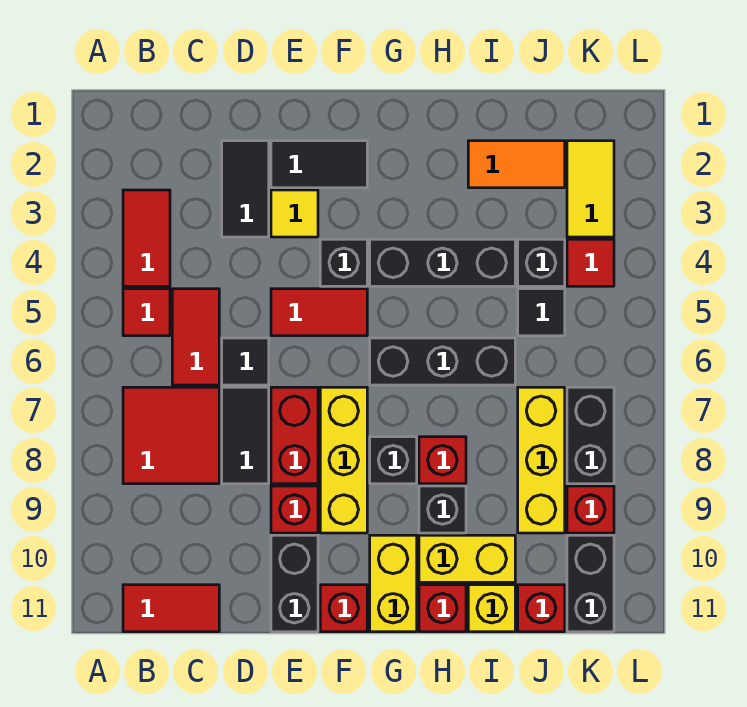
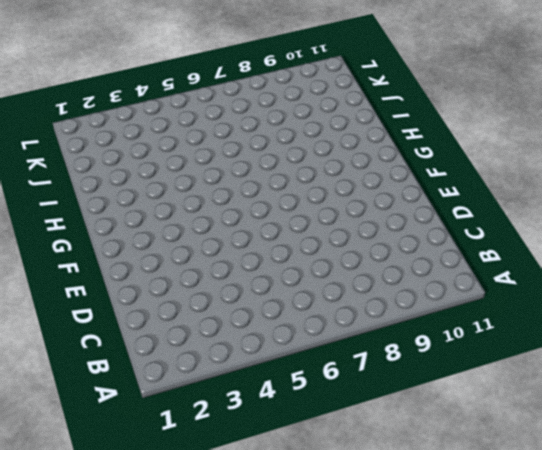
none -> red 1x2 tile [123,190,170,286]
none -> red 1x1 tile [123,289,170,336]
none -> red 2x2 tile [123,387,219,484]
none -> red 1x2 tile [123,585,219,632]

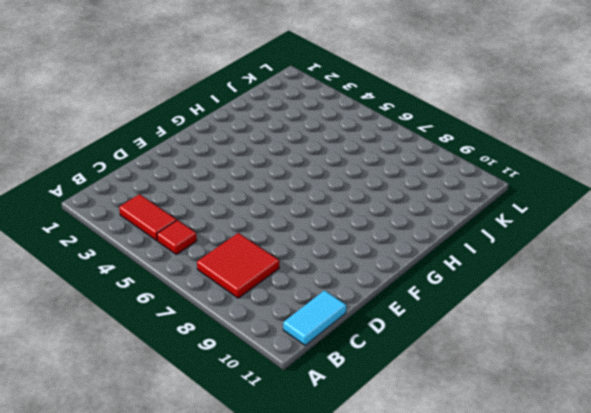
cyan 1x2 tile [283,290,346,345] -> red 1x2 tile [123,585,219,632]
none -> red 1x2 tile [172,289,219,385]
none -> black 1x2 tile [222,141,269,237]
none -> black 1x1 tile [222,338,269,385]
none -> black 1x2 tile [222,387,269,484]

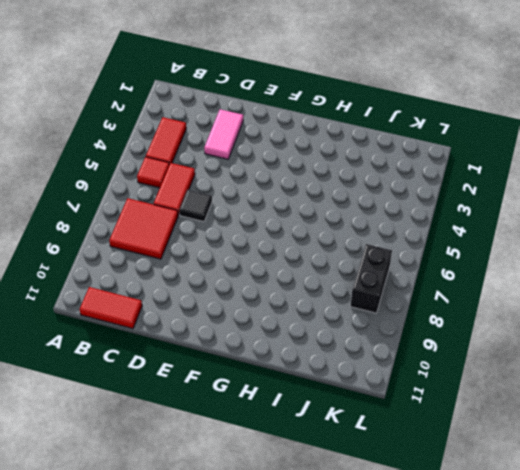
pink 1x2 tile [204,109,243,159] -> black 1x2 tile [222,141,269,237]
none -> black 1x2 tile [222,387,269,484]
none -> black 1x2 tile [271,141,367,188]
none -> yellow 1x1 tile [271,190,318,237]
none -> red 1x2 tile [271,289,367,336]

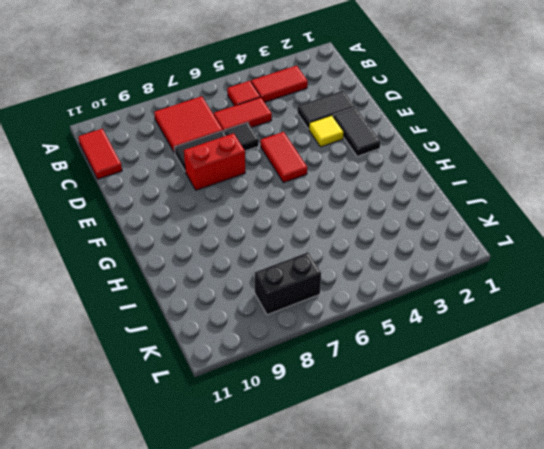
none -> red 1x1 brick [271,486,318,533]
none -> black 1x2 brick [271,535,318,632]
none -> black 1x1 brick [320,239,367,286]
none -> yellow 1x3 brick [320,387,367,533]

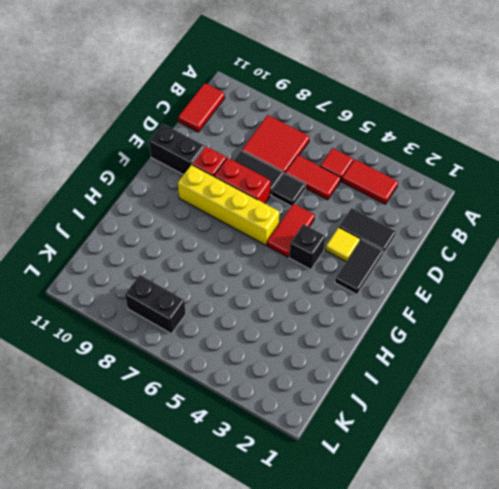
yellow 1x4 brick [178,165,279,245] -> yellow 1x3 brick [320,387,367,533]
none -> red 1x1 brick [320,585,367,632]
none -> black 1x3 brick [370,239,515,286]
none -> black 1x3 brick [370,338,515,385]
none -> black 1x1 brick [370,437,417,484]

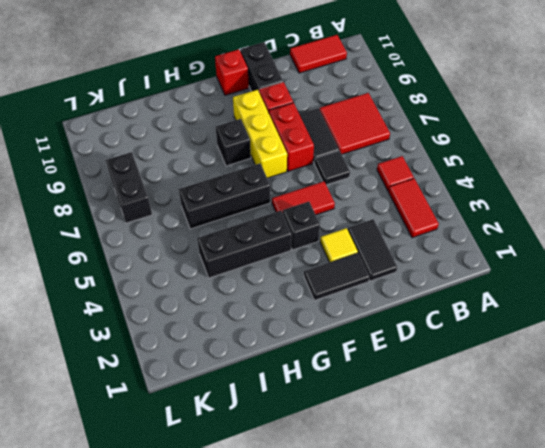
none -> red 1x2 tile [172,289,219,385]
none -> yellow 1x2 brick [370,535,417,632]
none -> red 1x1 brick [419,437,466,484]
none -> black 1x1 brick [419,486,466,533]

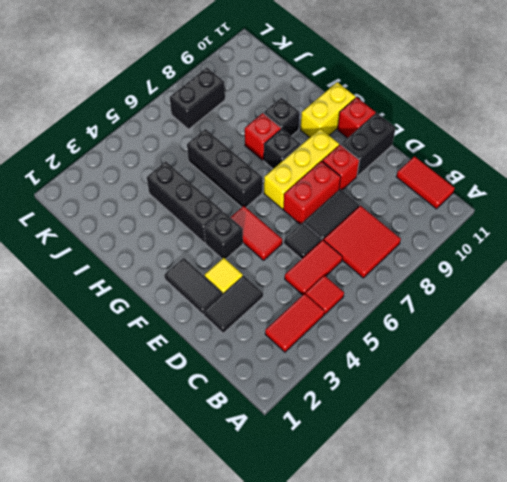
none -> yellow 1x2 brick [419,535,515,582]
none -> red 1x1 brick [419,585,466,632]
none -> orange 1x2 tile [468,141,565,188]
none -> yellow 1x1 brick [468,585,515,632]

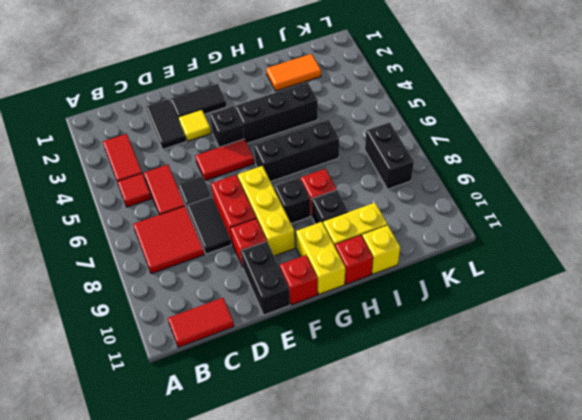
none -> black 1x1 brick [518,239,565,286]
none -> black 1x1 tile [518,289,565,336]
none -> yellow 1x3 brick [518,387,565,533]
none -> red 1x1 brick [518,585,565,632]

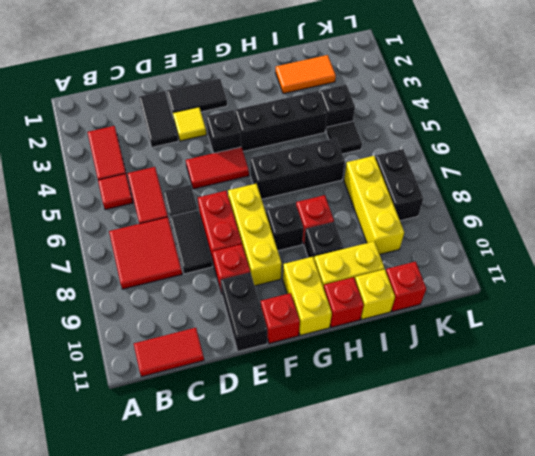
none -> yellow 1x2 tile [567,141,614,237]
none -> red 1x1 tile [567,239,614,286]
none -> red 1x1 brick [567,486,614,533]
none -> black 1x2 brick [567,535,614,632]

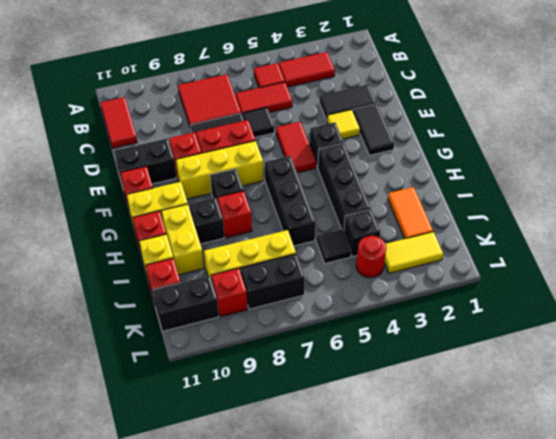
red 1x1 round brick [356,236,386,278] -> red 1x1 tile [567,239,614,286]

